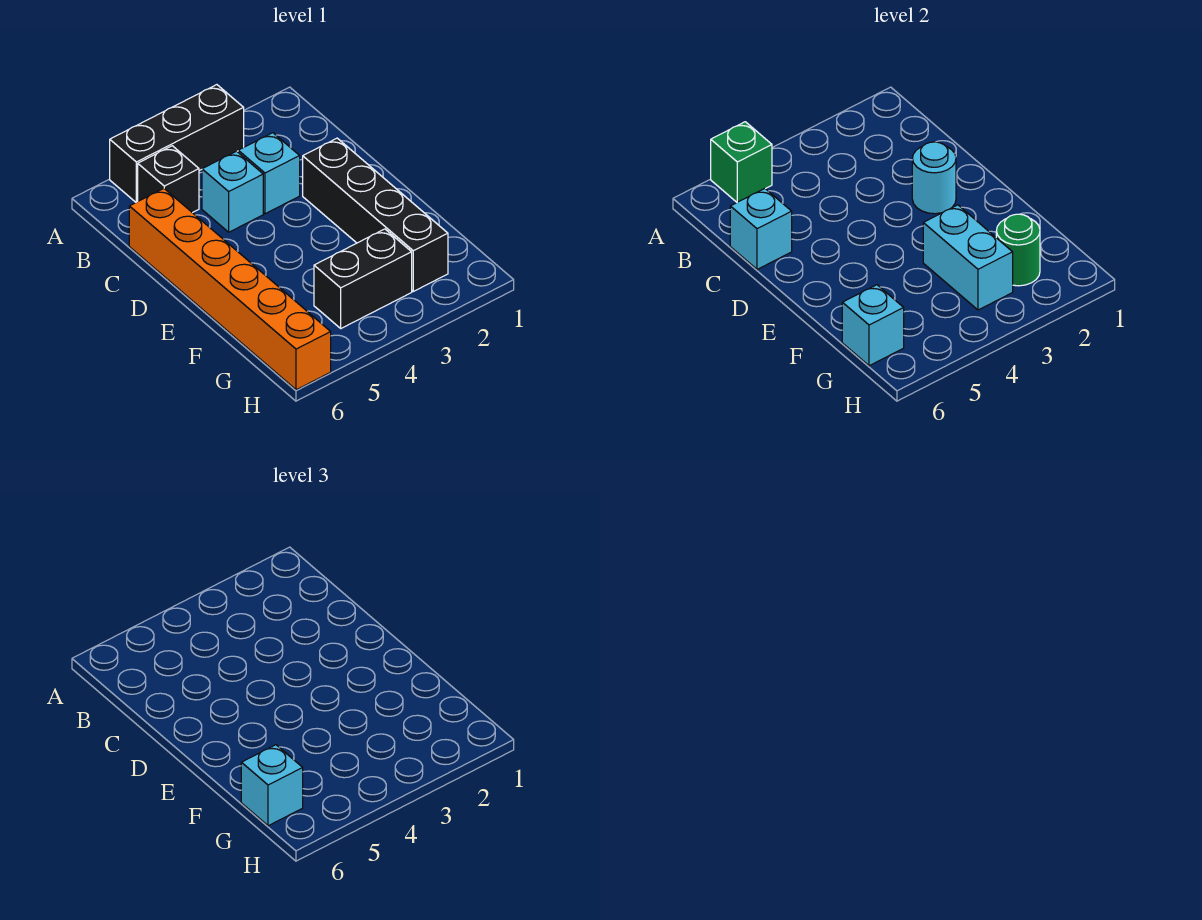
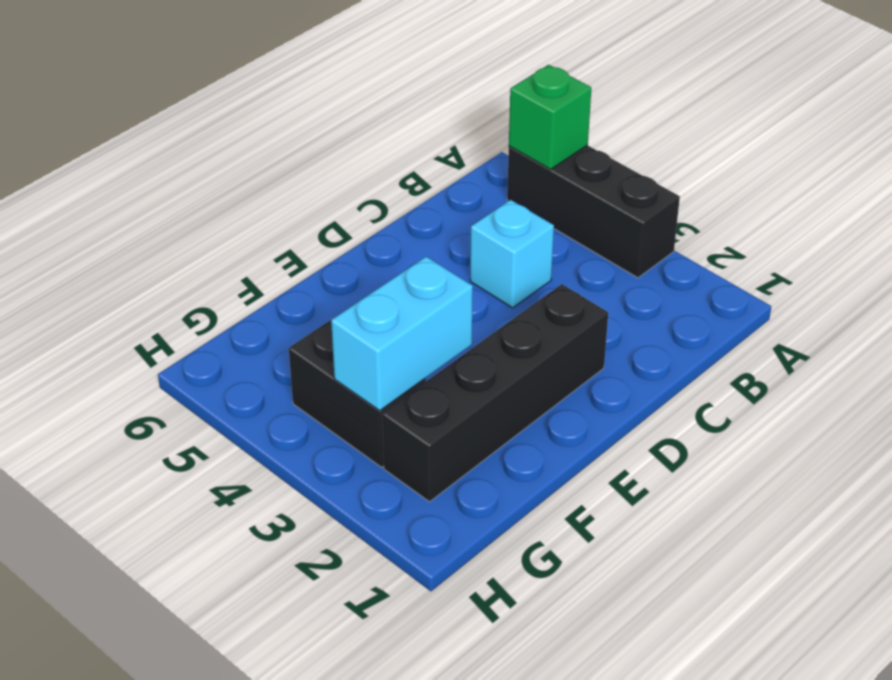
none -> black 1x1 brick [138,146,199,213]
none -> cyan 1x1 brick [238,133,300,214]
none -> orange 1x6 brick [129,189,331,390]

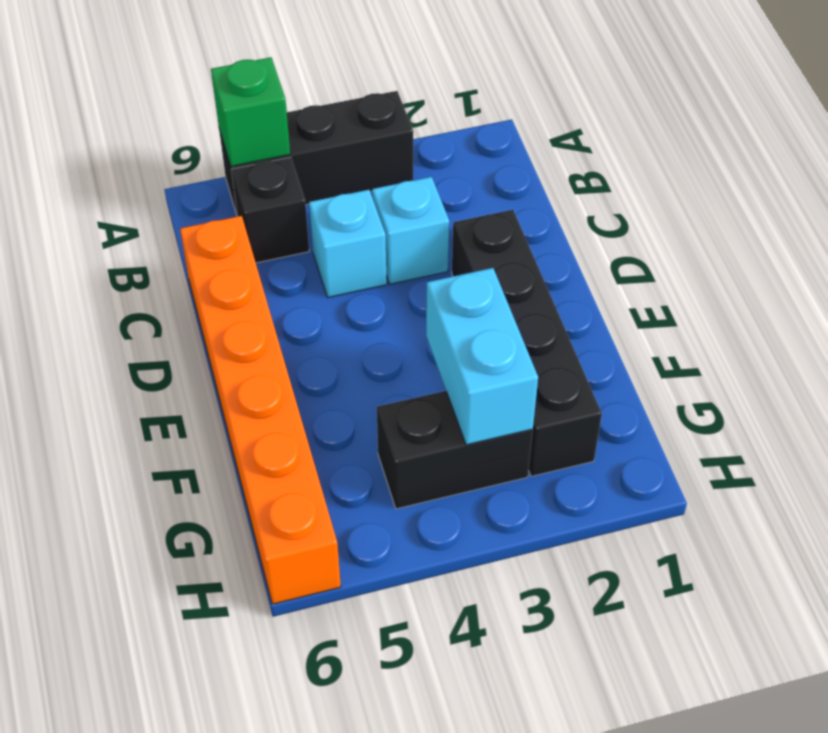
none -> cyan 1x1 brick [730,189,792,269]
none -> cyan 1x1 round brick [912,142,956,214]
none -> green 1x1 round brick [996,214,1040,286]

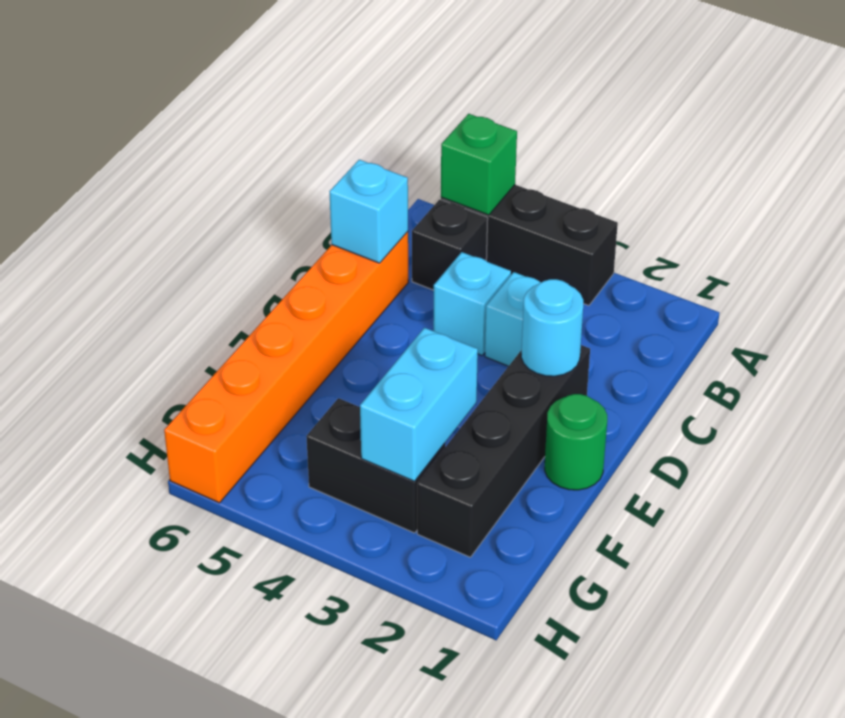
green 1x1 round brick [545,394,607,490] -> green 1x1 round brick moved to [996,214,1040,286]
none -> cyan 1x1 brick [842,285,904,366]
none -> cyan 1x1 brick [241,745,303,826]

